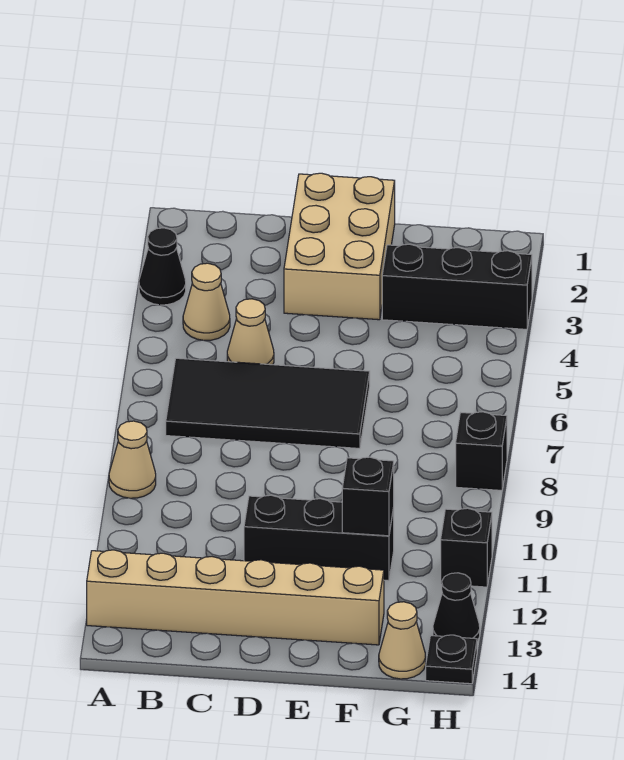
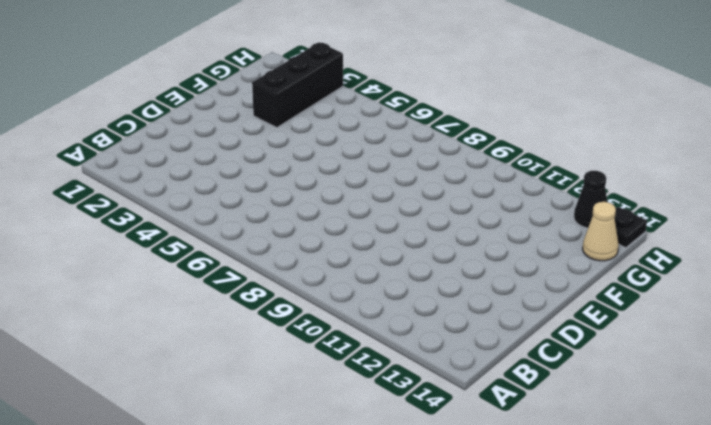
none -> black 1x1 cone [139,228,186,305]
none -> tan 1x1 cone [109,421,156,498]
none -> tan 1x6 brick [87,550,384,645]

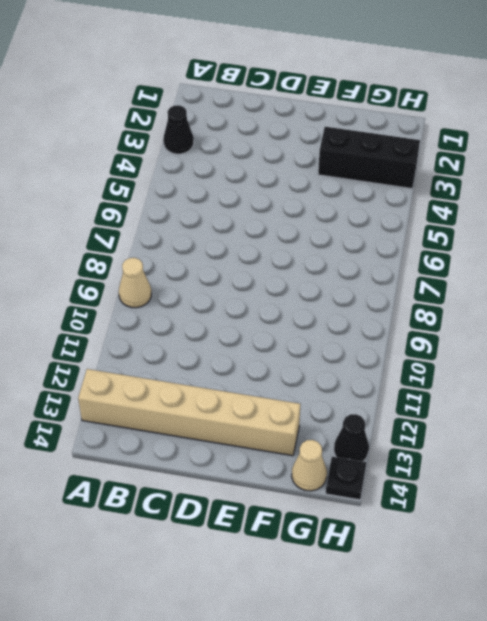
none -> tan 1x1 cone [183,263,230,341]
none -> black 2x4 tile [166,358,370,448]
none -> tan 1x1 cone [227,299,274,365]

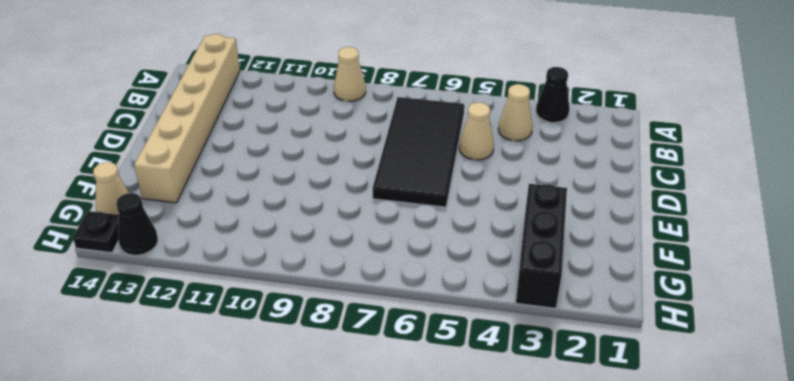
none -> tan 2x3 brick [284,173,395,320]
none -> black 1x3 brick [244,495,394,581]
none -> black 1x1 brick [456,412,507,490]

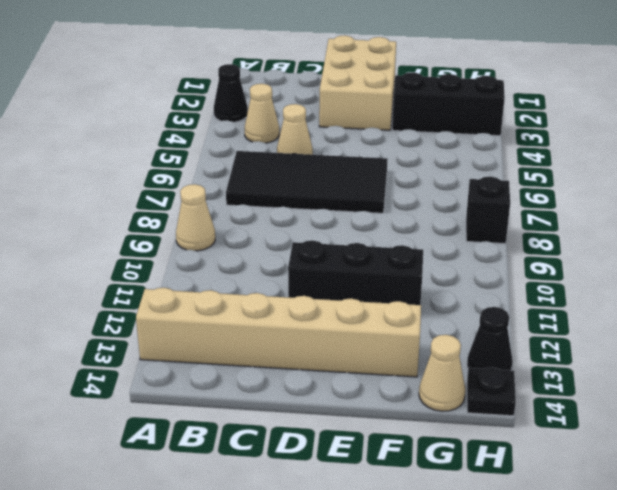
none -> black 1x1 brick [441,508,492,587]
none -> black 1x1 brick [342,457,394,536]

